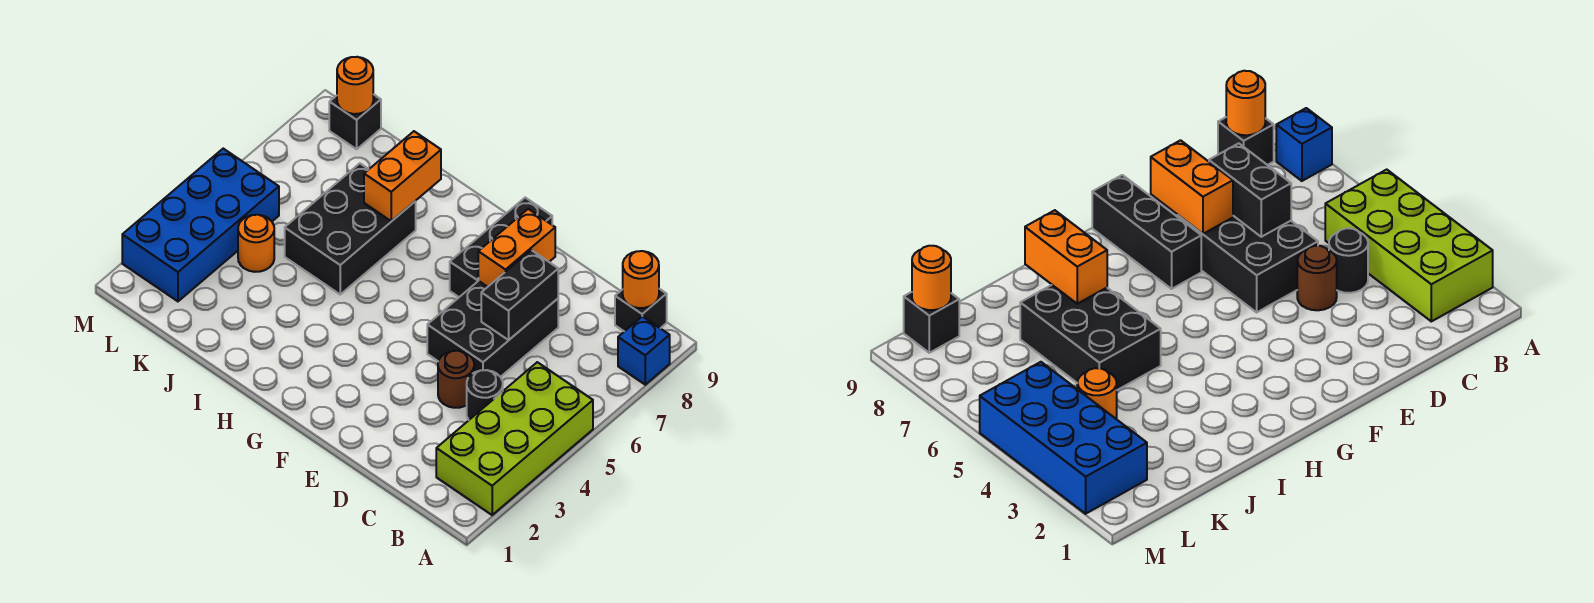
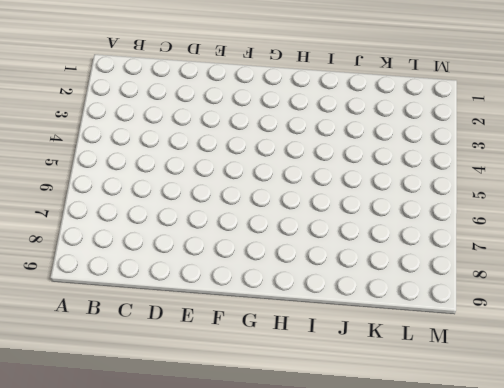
none -> lime 2x4 brick [436,362,593,515]
none -> blue 1x1 brick [618,316,670,385]
none -> black 1x1 brick [615,289,667,331]

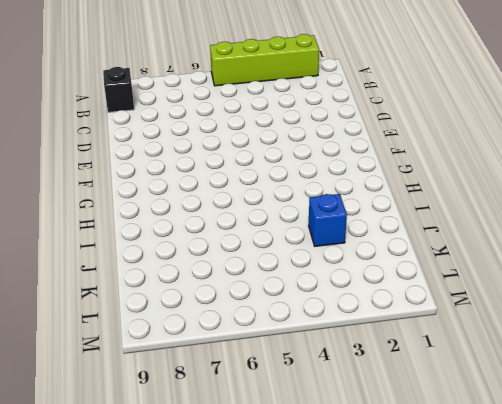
lime 1x4 brick [210,34,319,86] -> lime 2x4 brick [436,362,593,515]
blue 1x1 brick [309,194,347,246] -> blue 1x1 brick moved to [618,316,670,385]
none -> black 1x1 round brick [467,370,503,420]
none -> brown 1x1 round brick [438,351,474,408]
none -> black 2x3 brick [427,281,558,377]

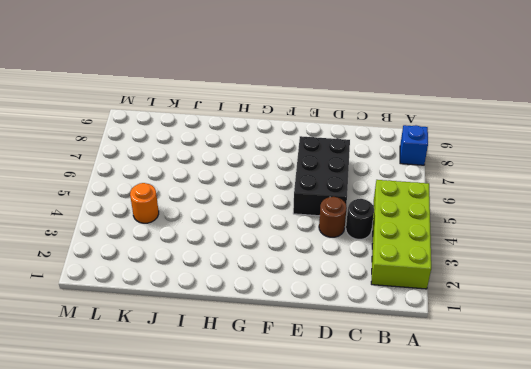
none -> black 1x1 brick [615,289,667,331]
none -> black 1x3 brick [450,198,552,297]
none -> black 2x3 brick [285,163,416,294]

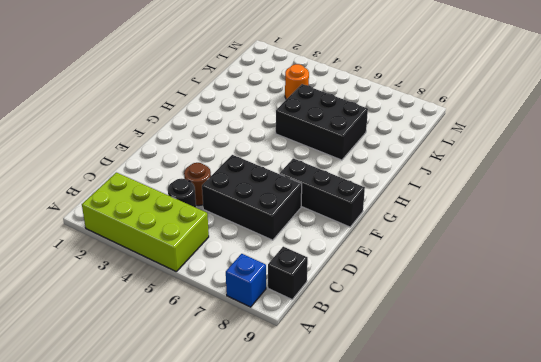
none -> blue 2x4 brick [122,149,279,301]
none -> black 1x1 brick [329,94,381,149]
none -> orange 1x1 round brick [623,251,659,308]

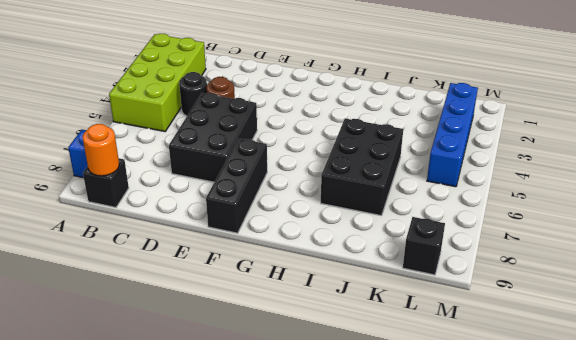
blue 1x4 brick [427,83,478,187] -> blue 2x4 brick [122,149,279,301]
none -> orange 1x1 round brick [238,215,274,272]
none -> black 1x2 brick [481,250,558,340]
none -> orange 1x2 brick [478,209,555,287]

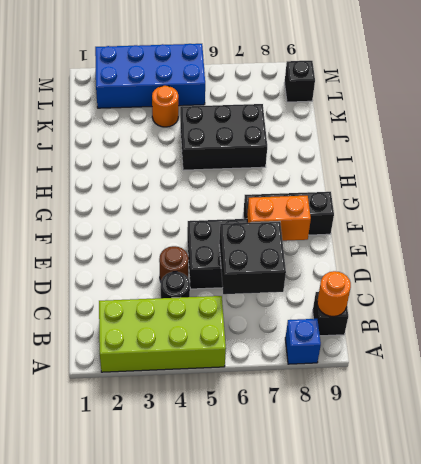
black 2x2 brick [219,221,286,294] -> black 1x2 brick [481,250,558,340]
none -> orange 1x2 brick [364,131,441,221]
none -> orange 1x1 round brick [337,57,373,114]

